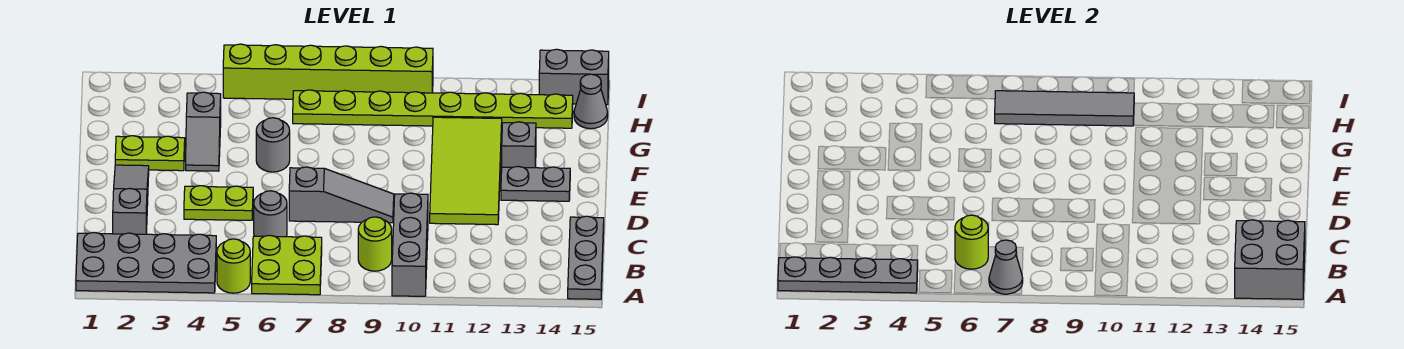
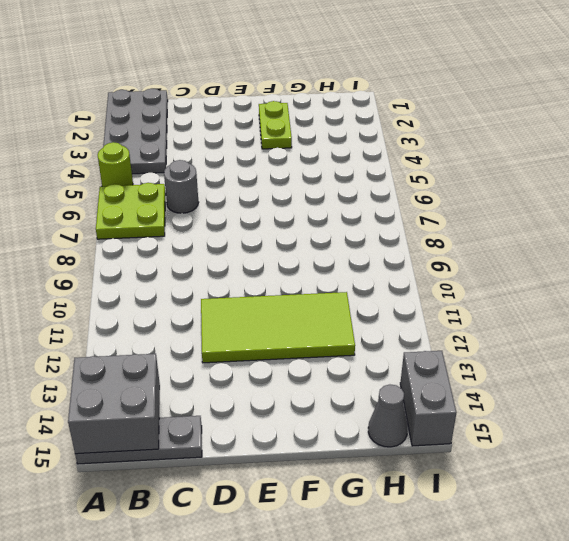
none -> grey 1x3 brick [392,193,428,296]
none -> lime 1x1 round brick [358,217,392,271]
none -> grey 1x3 slope [113,165,149,234]

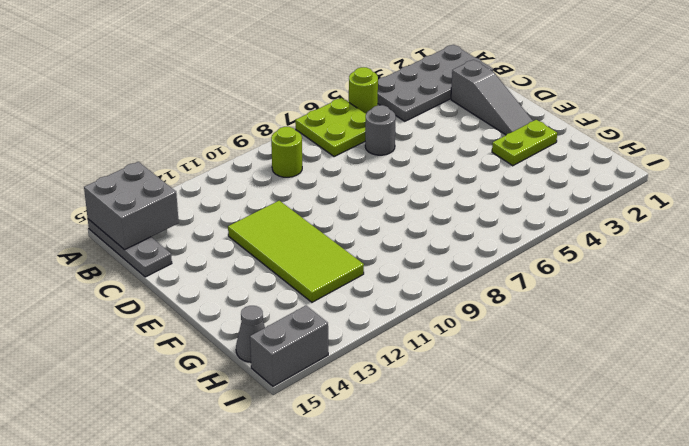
none -> grey 1x3 brick [392,193,428,296]
none -> lime 1x2 plate [184,186,253,220]
none -> grey 1x3 slope [289,167,394,223]

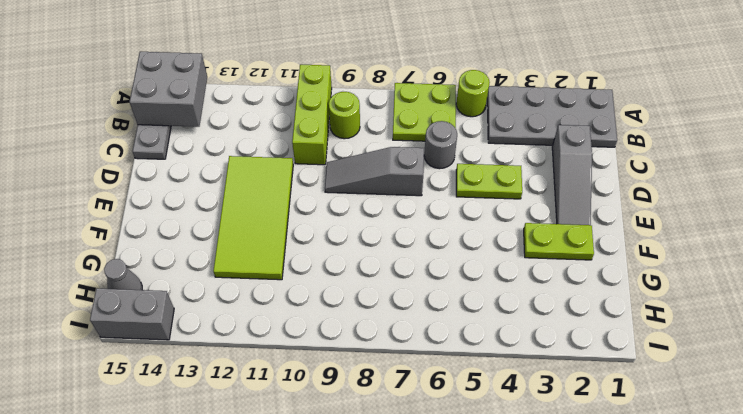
lime 1x3 brick [292,65,332,165] -> grey 1x3 brick [392,193,428,296]
none -> grey 1x2 plate [501,166,570,201]
none -> grey 1x2 slope [186,92,221,171]
none -> grey 1x1 round brick [256,118,290,172]

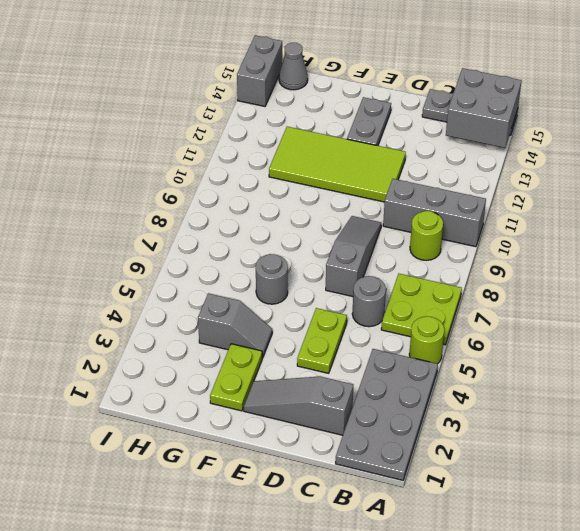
none -> grey 1x1 brick [502,122,536,168]
none -> lime 1x8 plate [293,90,573,128]
none -> lime 1x6 brick [223,44,433,99]

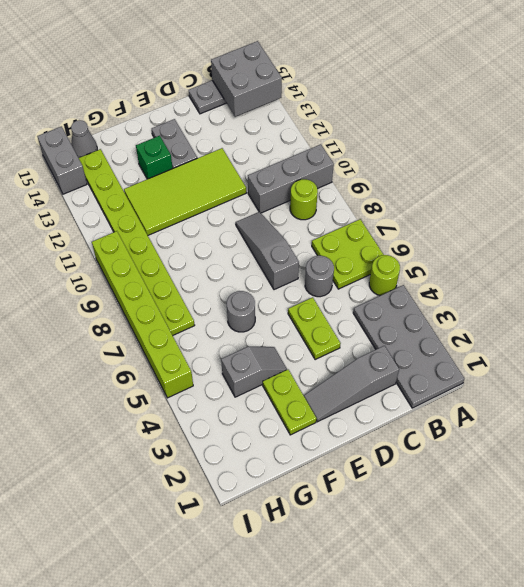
green 1x1 brick [136,136,173,179] -> grey 1x1 brick [502,122,536,168]
none -> grey 1x4 plate [778,257,918,293]
none -> grey 1x1 cone [989,240,1023,294]
none -> lime 1x1 round brick [955,215,988,269]

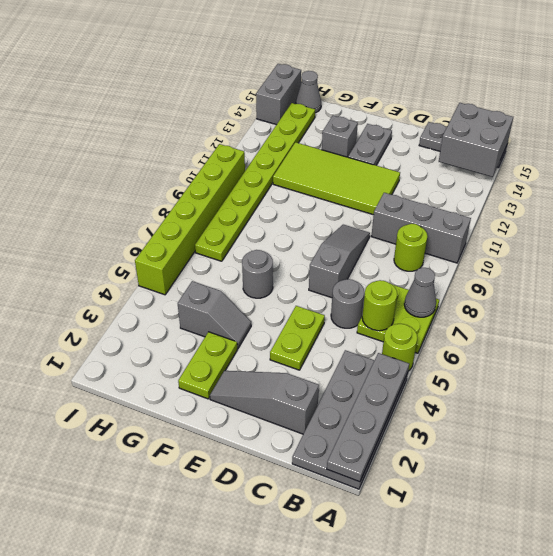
none -> grey 1x4 tile [995,91,1134,126]

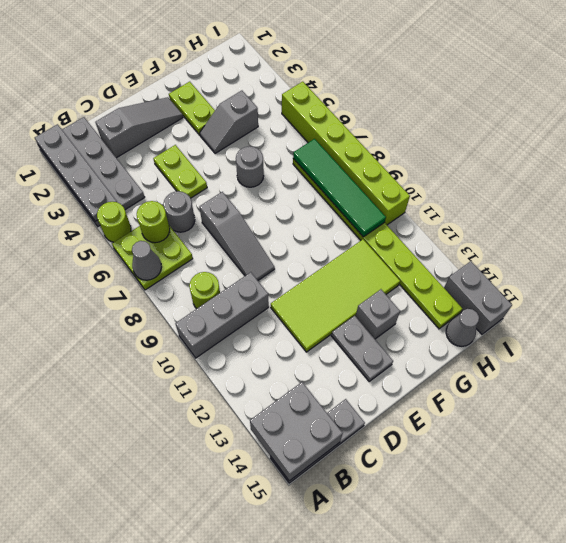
green 1x4 tile [293,139,386,237] -> grey 1x4 tile [995,91,1134,126]

